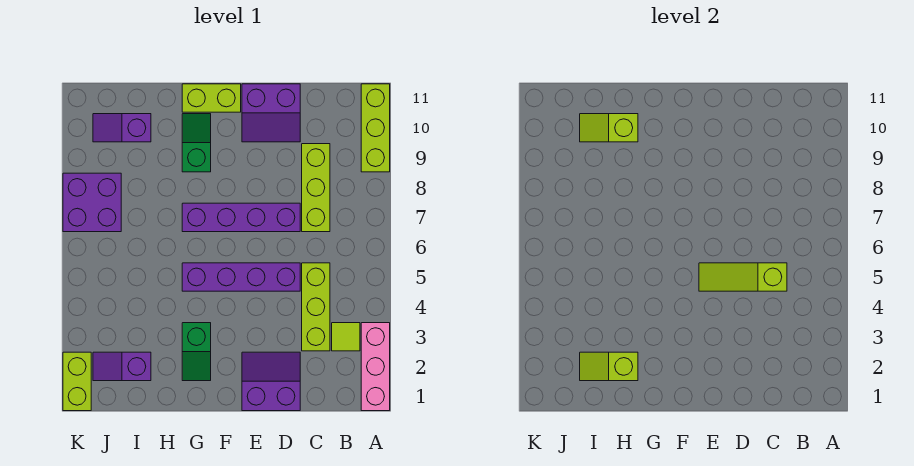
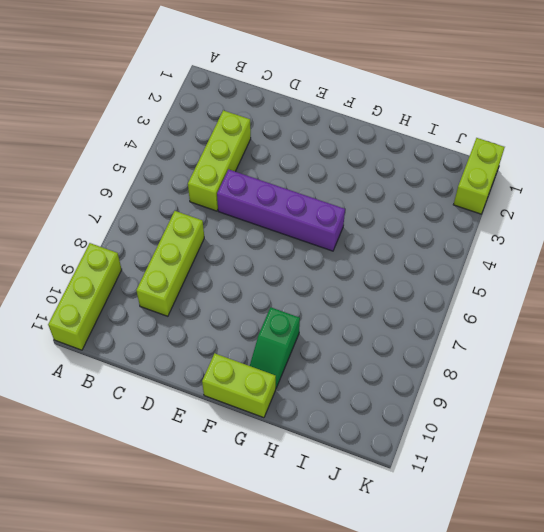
none -> pink 1x3 brick [361,323,390,411]
none -> lime 1x1 tile [332,323,360,351]
none -> purple 2x2 slope [242,352,300,411]

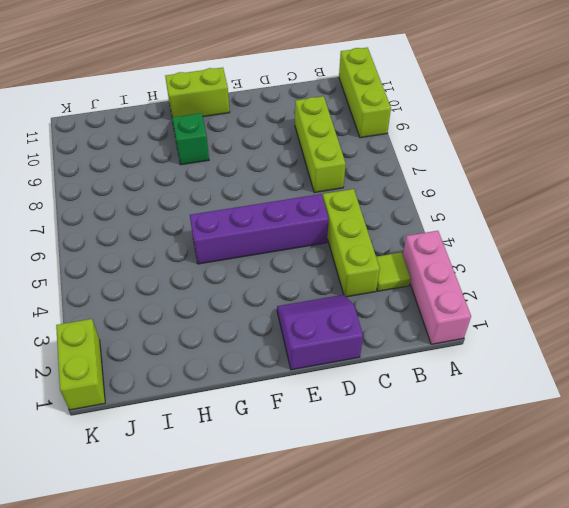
none -> purple 1x4 brick [182,203,300,232]
none -> purple 2x2 slope [242,84,300,142]
none -> green 1x2 slope [182,323,211,381]

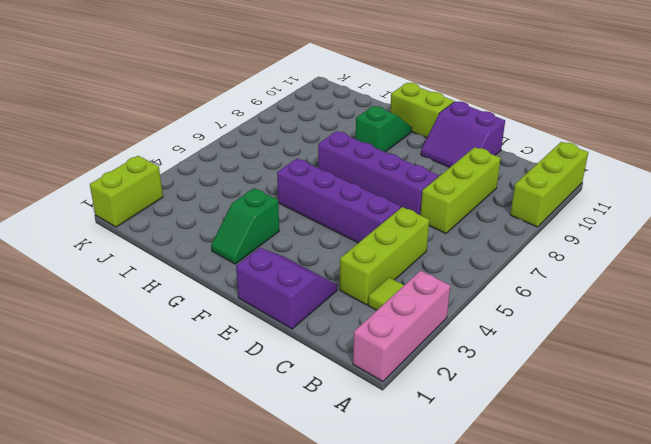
none -> purple 1x2 slope [93,352,151,381]
none -> purple 1x2 slope [93,114,151,142]
none -> purple 2x2 brick [63,173,121,232]

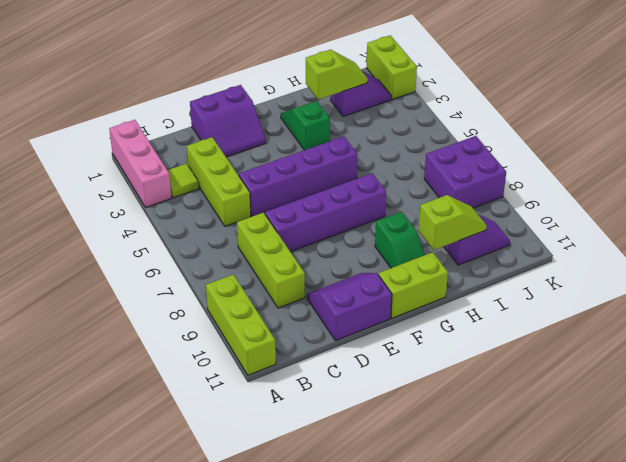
none -> lime 1x3 slope [699,263,787,291]

